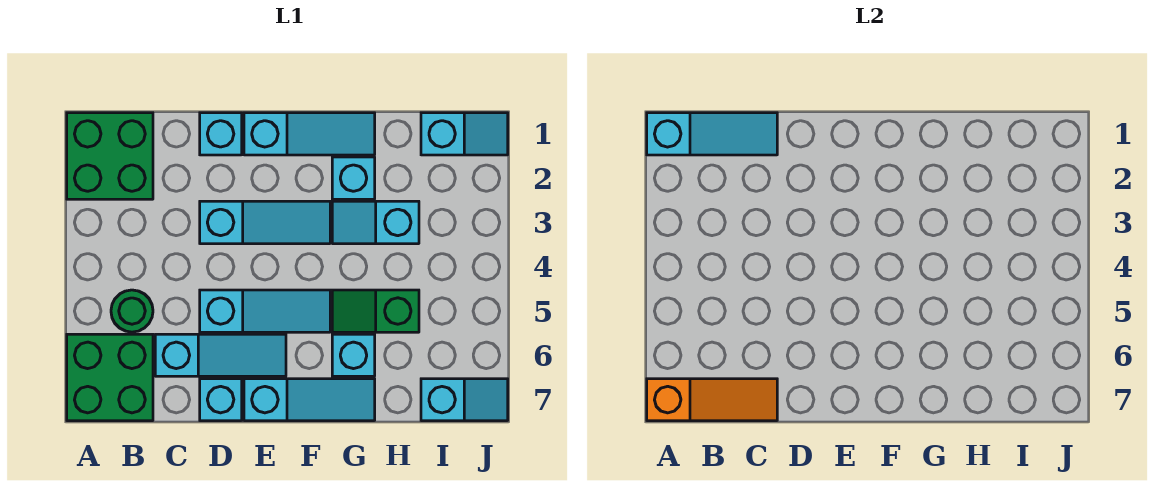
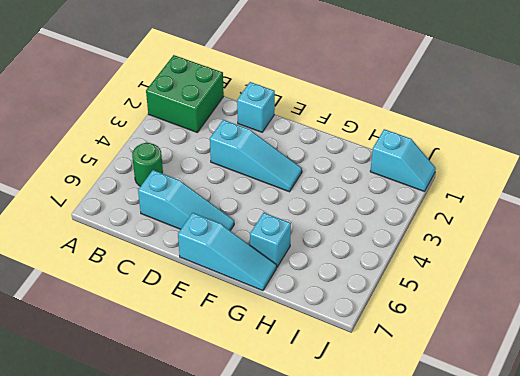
none -> green 2x2 brick [67,334,153,421]
none -> cyan 1x3 slope [200,290,330,332]
none -> cyan 1x1 brick [200,379,242,421]

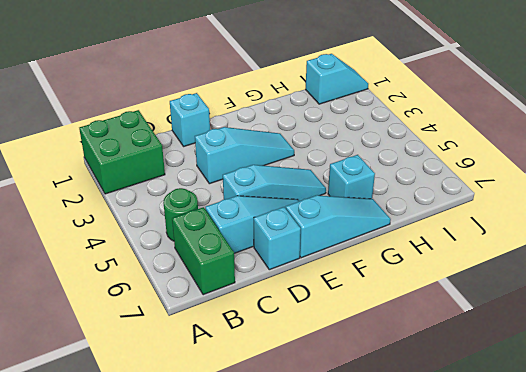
green 1x2 brick [172,207,235,295] -> green 2x2 brick [67,334,153,421]
none -> cyan 1x3 slope [244,113,375,155]
none -> cyan 1x1 brick [332,157,375,199]
none -> cyan 1x2 slope [332,201,419,244]

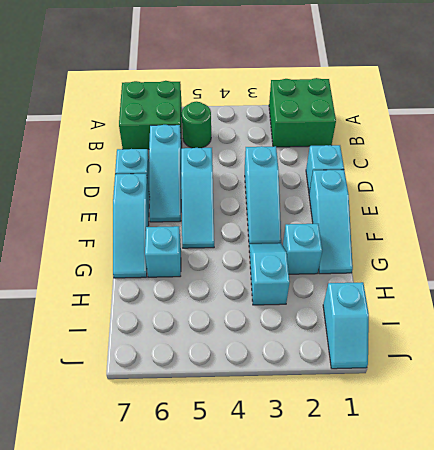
none -> green 1x2 slope [332,290,419,332]
none -> cyan 1x2 slope [421,379,508,421]
none -> cyan 1x3 slope [647,113,777,155]

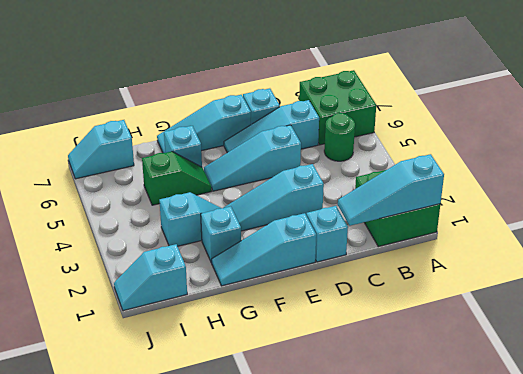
none -> orange 1x3 slope [647,379,777,421]

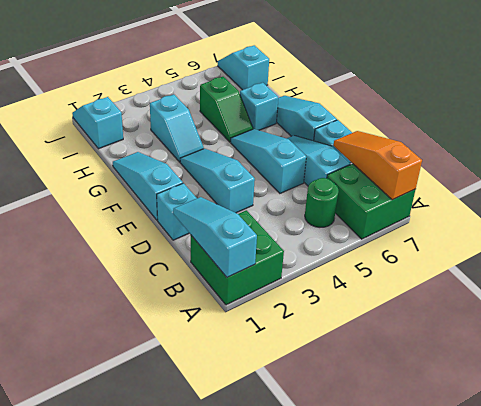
none -> cyan 1x1 brick [332,157,375,199]

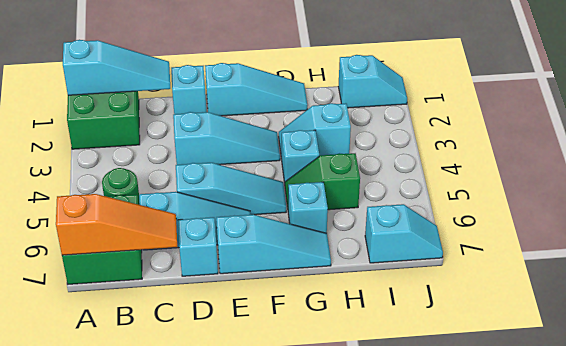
cyan 1x1 brick [282,130,319,183] -> cyan 1x1 brick moved to [332,157,375,199]

